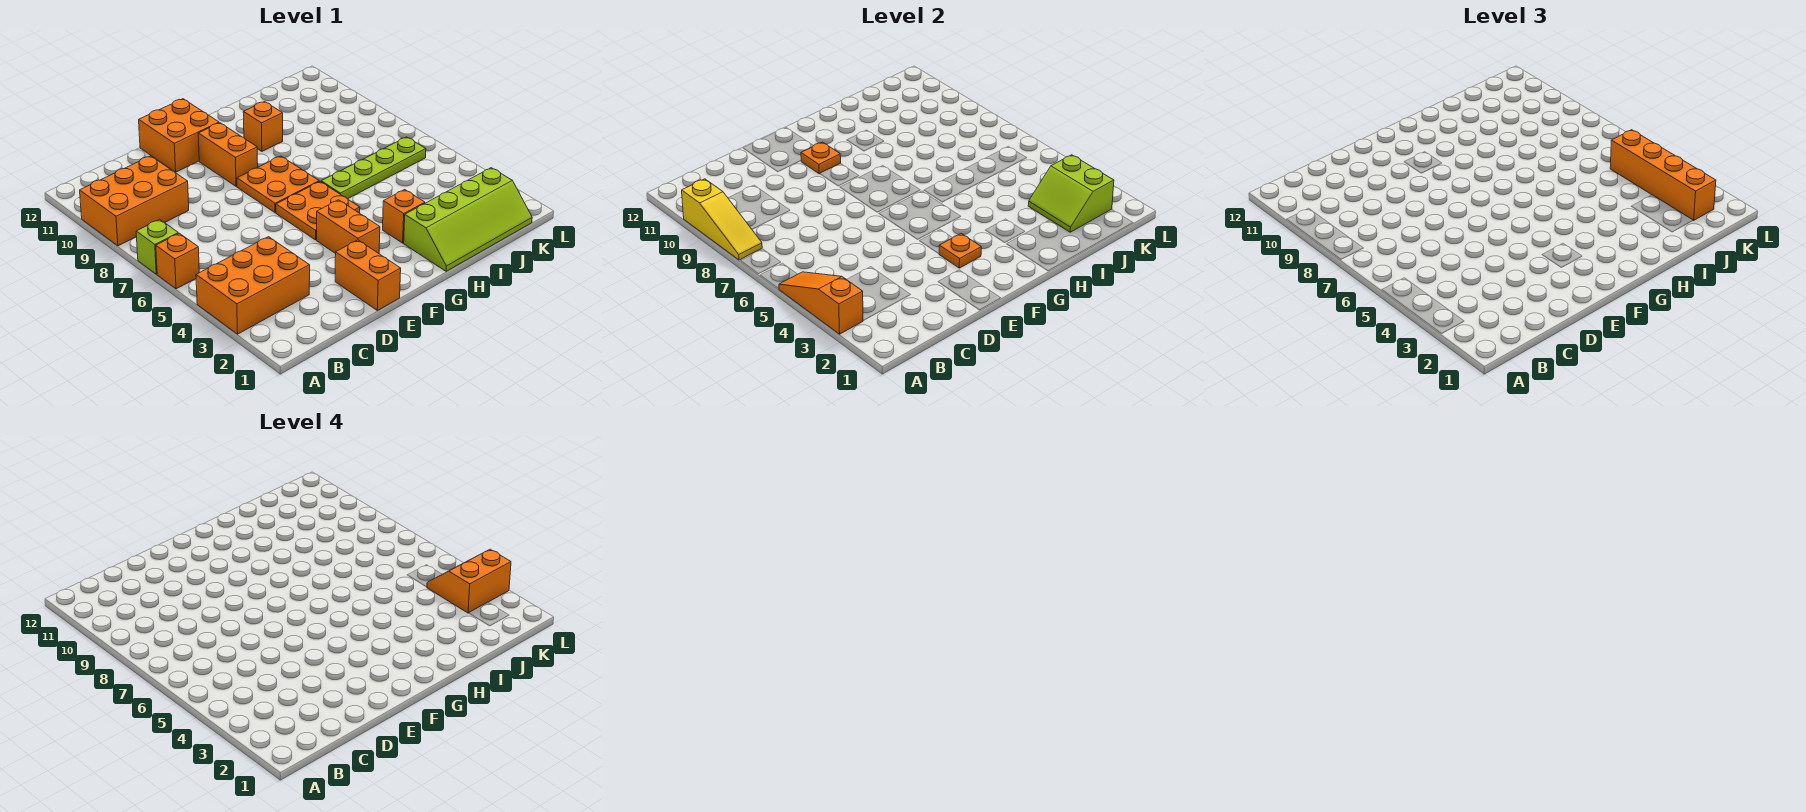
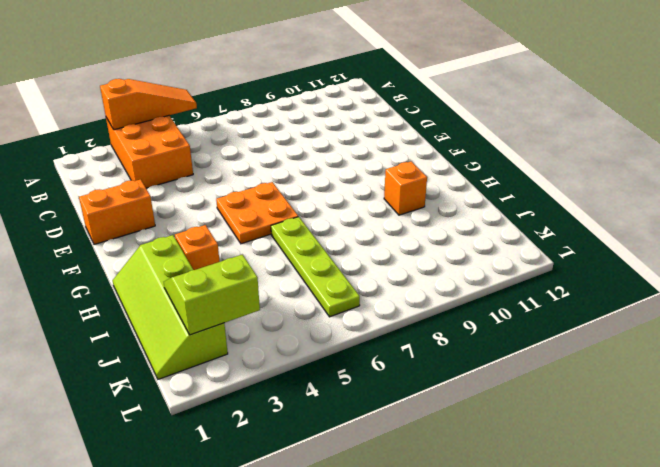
none -> orange 1x1 brick [156,233,199,289]
none -> lime 1x1 brick [136,219,179,274]
none -> orange 2x3 brick [80,156,189,246]

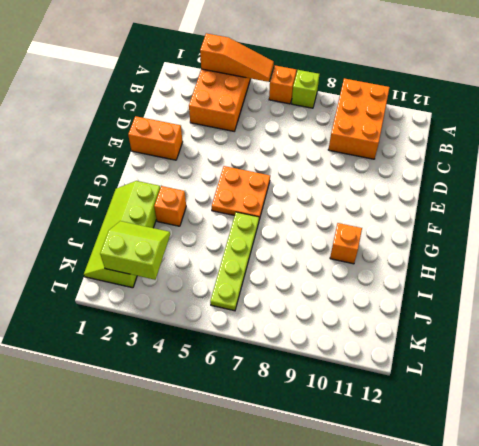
none -> orange 2x2 brick [139,99,219,172]
none -> orange 1x2 brick [317,200,380,254]
none -> orange 2x2 plate [237,156,319,213]

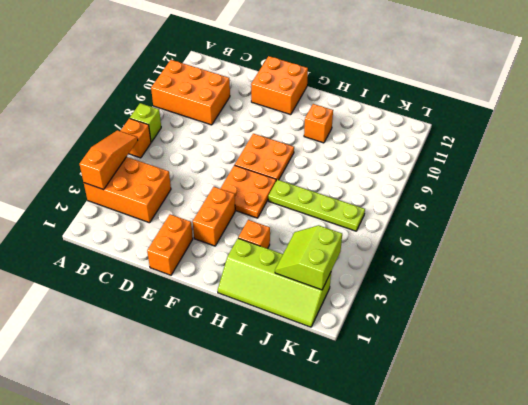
none -> orange 1x2 brick [198,123,258,187]
none -> yellow 1x3 slope [682,179,762,260]
none -> orange 1x1 plate [939,234,981,268]

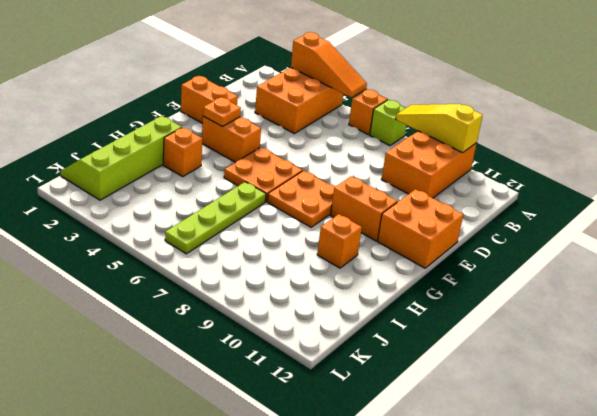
none -> orange 1x1 plate [801,142,841,174]
none -> lime 2x2 slope [1028,155,1114,232]
none -> orange 1x4 brick [1610,130,1716,220]

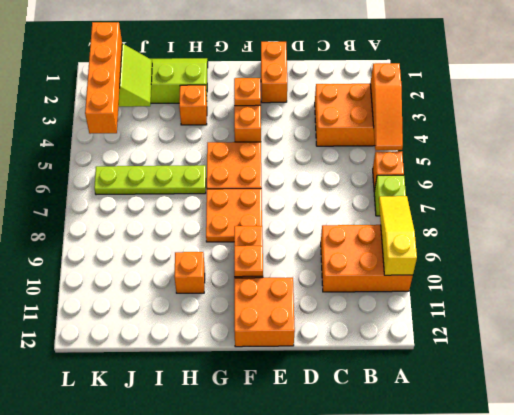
none -> orange 2x2 slope [427,549,511,613]

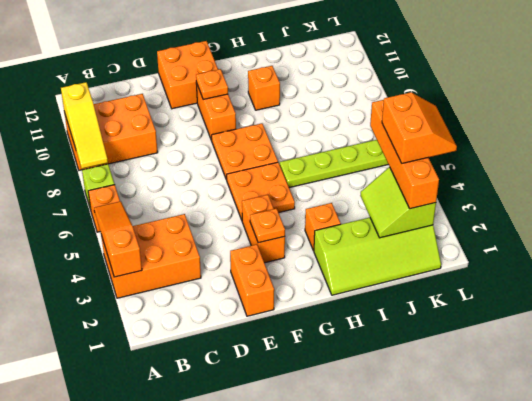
orange 2x2 slope [382,92,457,163] -> orange 2x2 slope turned to [427,549,511,613]

